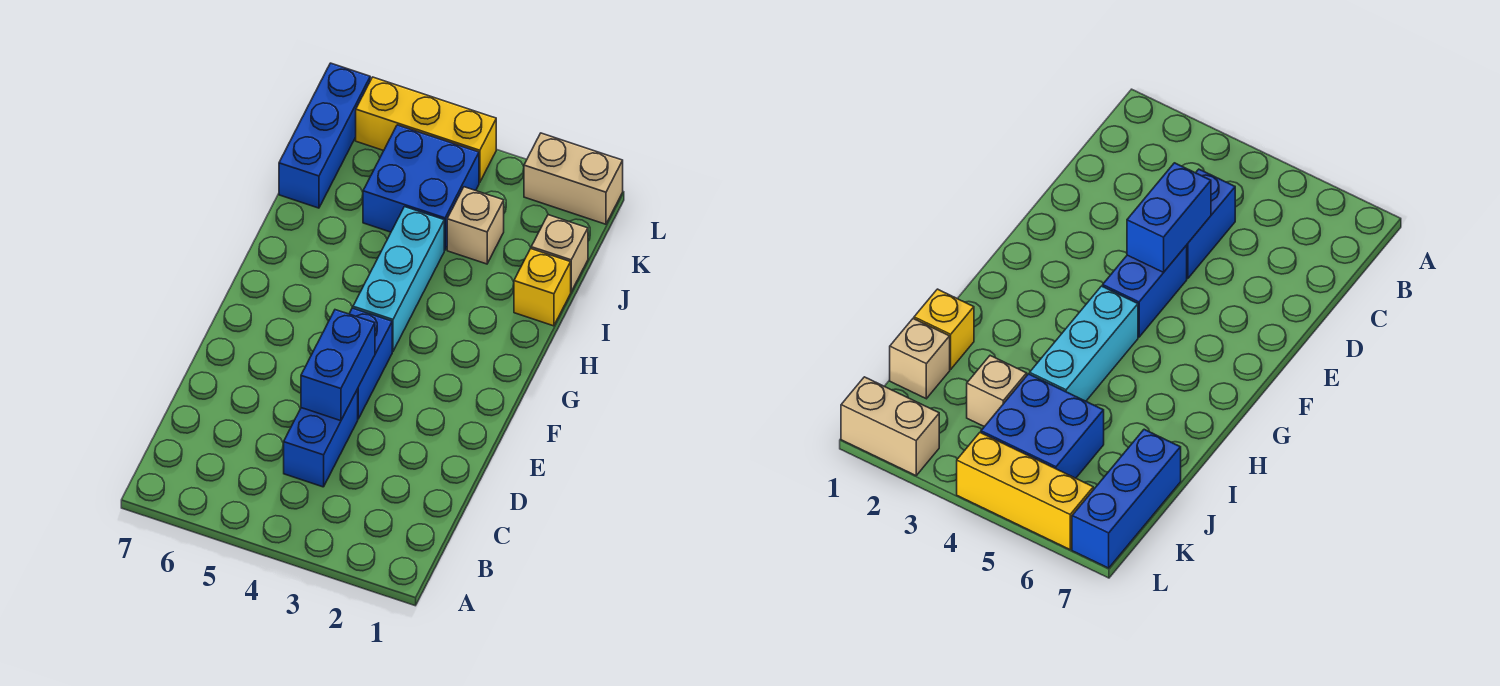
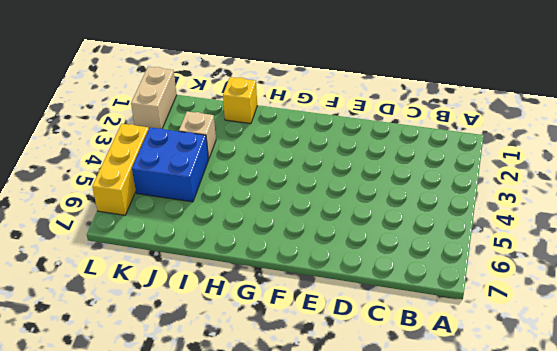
none -> blue 1x2 brick [284,389,358,487]
none -> blue 1x2 brick [349,308,392,419]

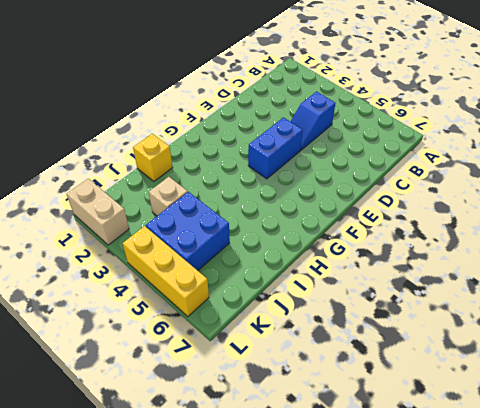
blue 1x2 slope [290,92,335,150] -> blue 1x2 brick [284,389,358,487]
none -> cyan 1x3 brick [353,207,444,352]
none -> tan 1x1 brick [531,215,588,292]

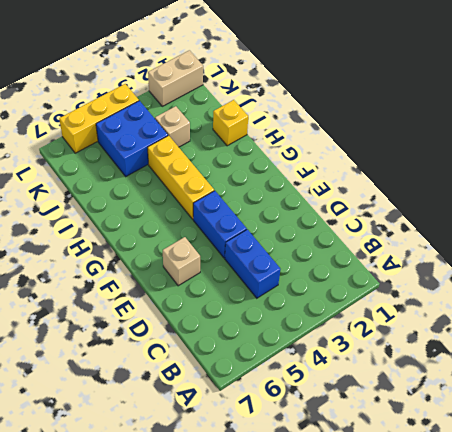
tan 1x1 brick [163,237,200,286] -> tan 1x1 brick moved to [531,215,588,292]
yellow 1x3 brick [148,136,214,219] -> cyan 1x3 brick [353,207,444,352]
none -> blue 1x3 brick [279,63,370,208]
none -> blue 1x2 brick [301,310,375,421]

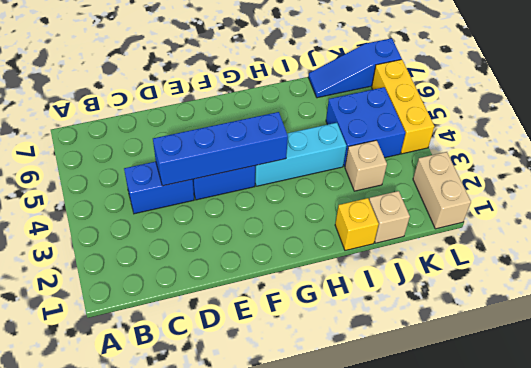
blue 1x4 brick [153,112,288,186] -> blue 1x2 brick [301,310,375,421]
blue 1x3 slope [308,38,402,98] -> blue 1x3 brick [279,63,370,208]

